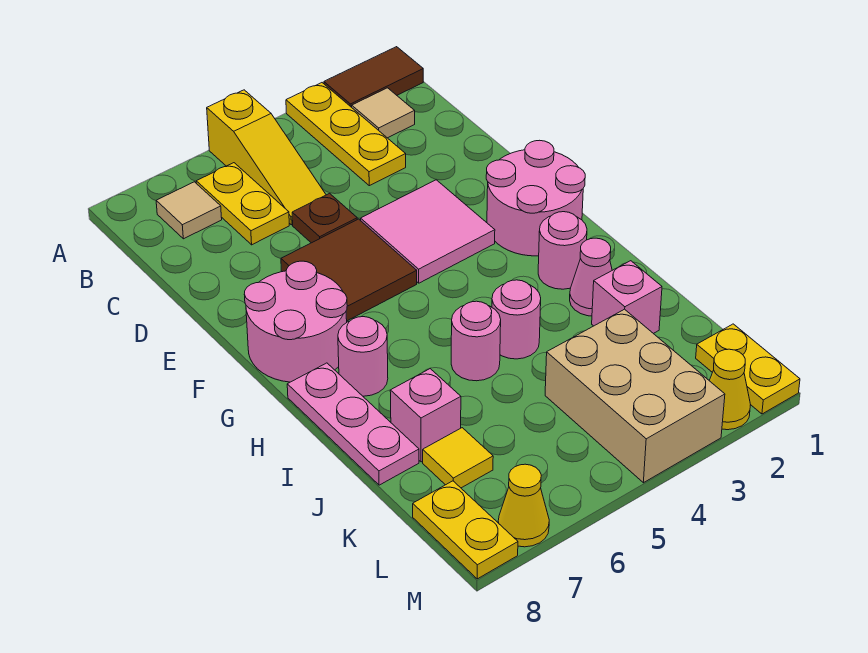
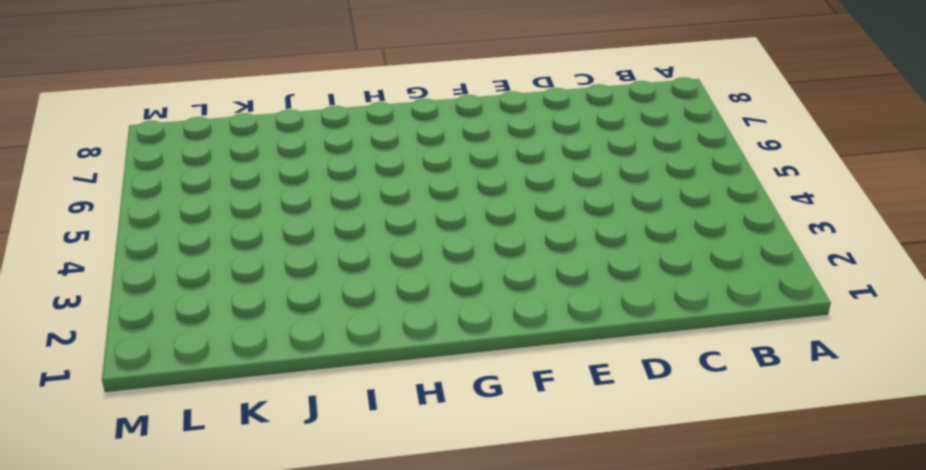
none -> brown 1x2 tile [324,47,423,107]
none -> yellow 1x3 plate [286,83,406,186]
none -> yellow 1x3 slope [207,90,326,225]

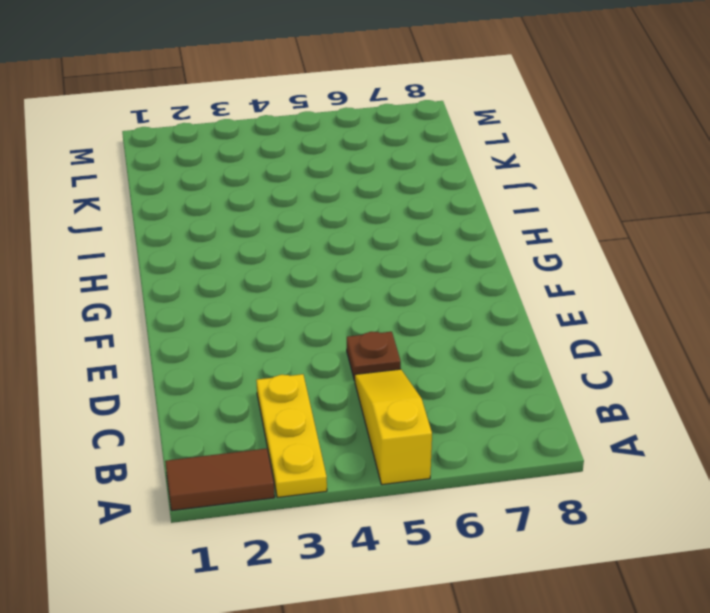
none -> tan 1x1 tile [352,88,415,138]
none -> yellow 1x2 plate [196,163,289,245]
none -> tan 1x1 tile [156,182,222,239]

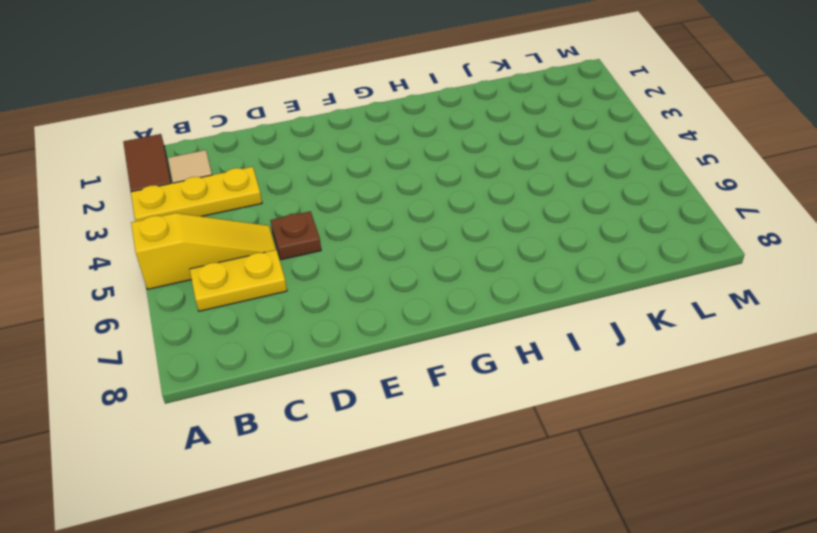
none -> tan 1x1 tile [156,182,222,239]
none -> pink 2x2 tile [361,180,495,283]
none -> brown 2x2 tile [281,219,417,321]

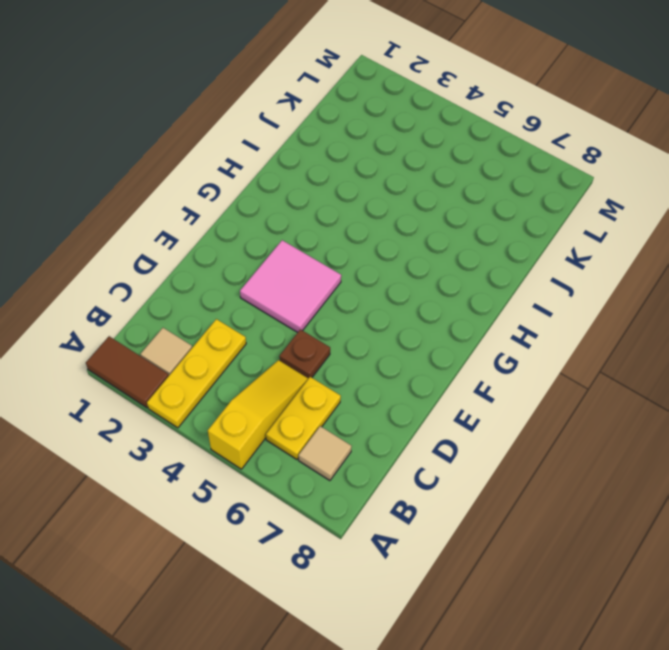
none -> brown 2x2 tile [281,219,417,321]
none -> pink 2x2 round brick [486,140,585,256]
none -> pink 2x2 round brick [244,261,347,382]

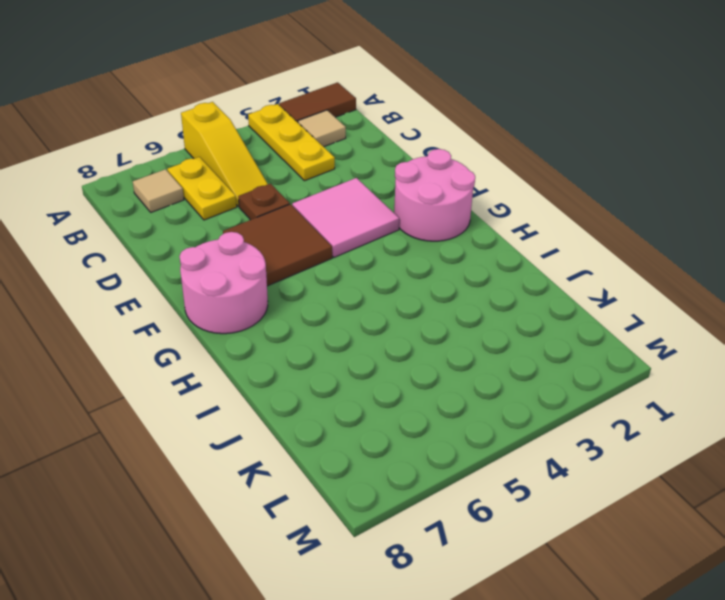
none -> pink 1x1 round brick [538,212,587,289]
none -> pink 1x1 round brick [338,317,388,396]
none -> pink 1x3 plate [287,363,419,485]

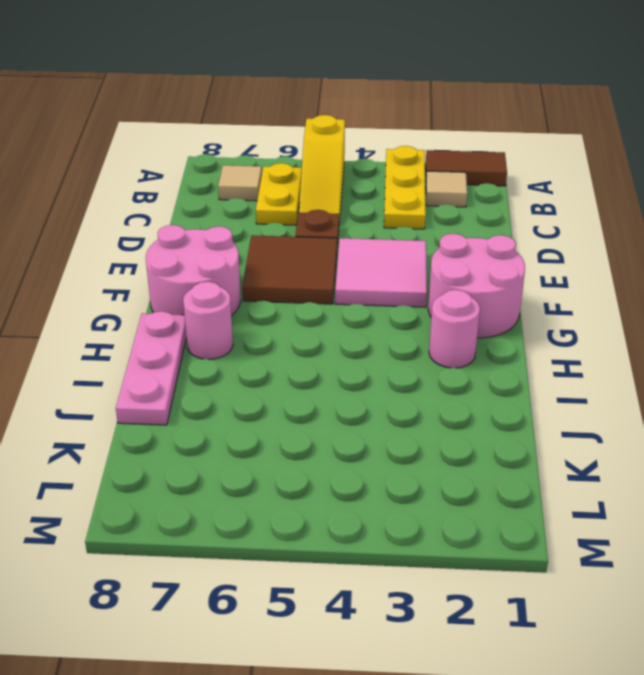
none -> pink 1x1 cone [570,238,612,316]
none -> pink 1x1 round brick [492,280,541,359]
none -> pink 1x1 round brick [451,301,501,381]

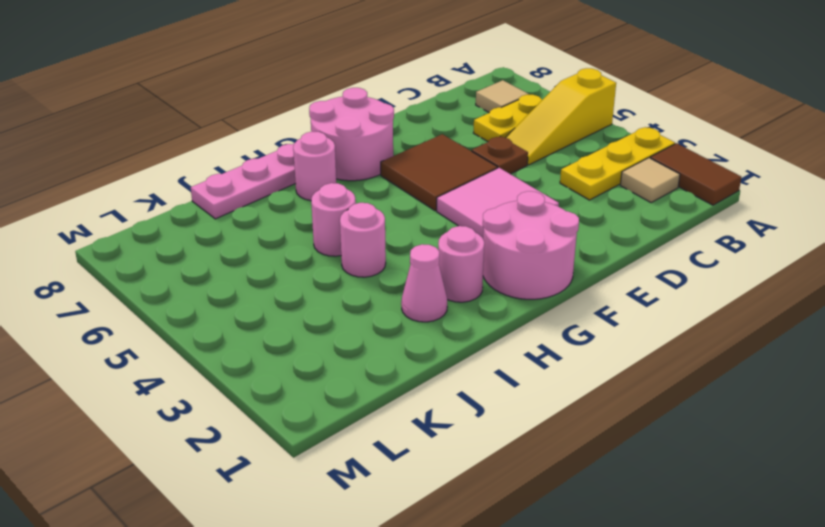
none -> pink 1x1 brick [592,261,662,334]
none -> pink 1x1 brick [390,369,461,462]
none -> tan 2x3 brick [545,309,725,483]

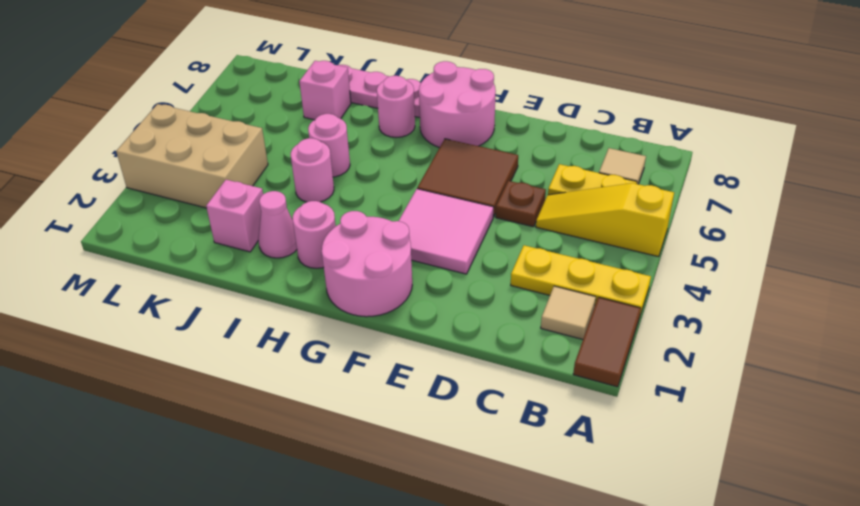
none -> yellow 1x1 tile [423,428,493,488]
none -> yellow 1x2 plate [696,324,800,414]
none -> yellow 1x2 plate [413,481,518,579]

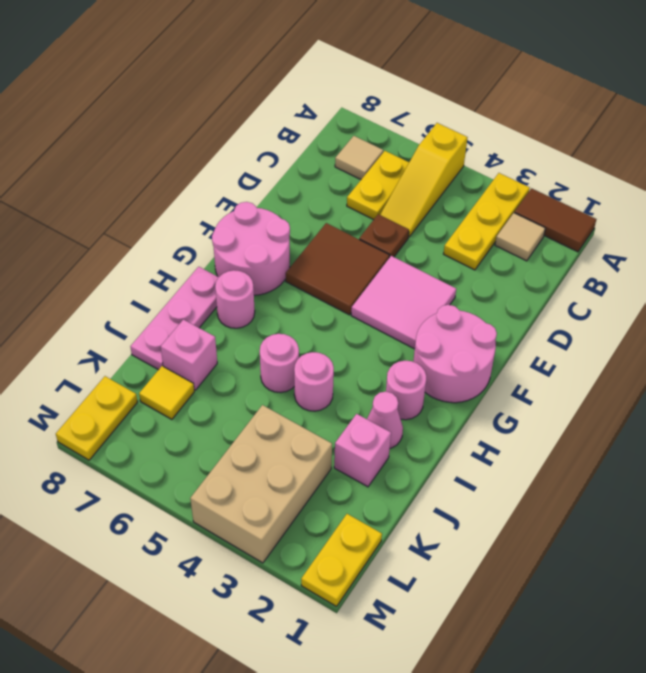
none -> yellow 1x1 cone [709,349,751,430]
none -> yellow 1x1 cone [498,464,549,547]

